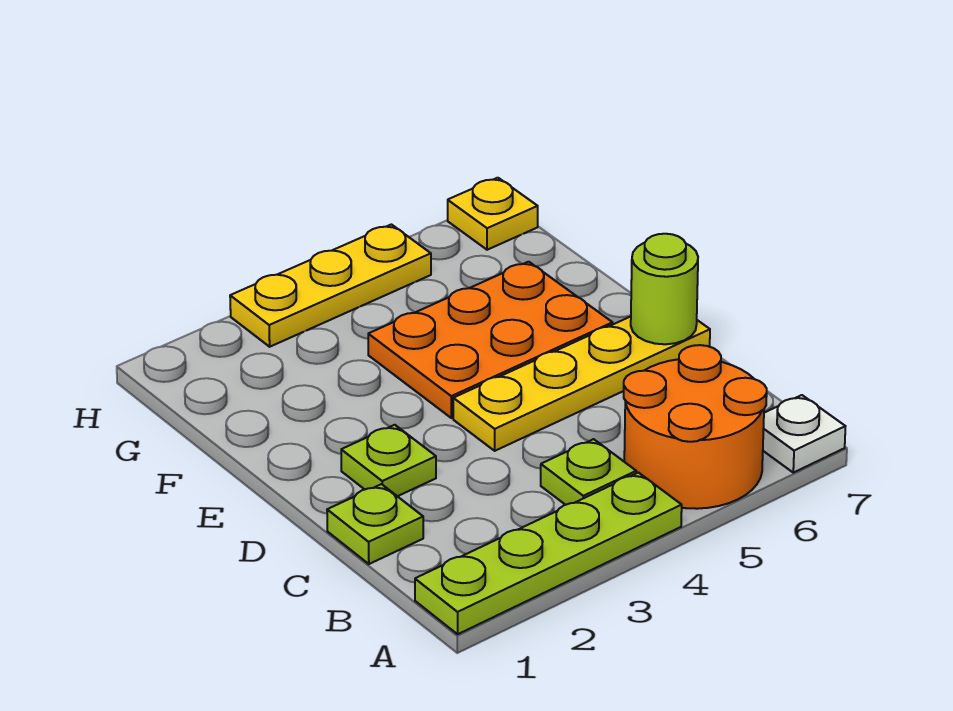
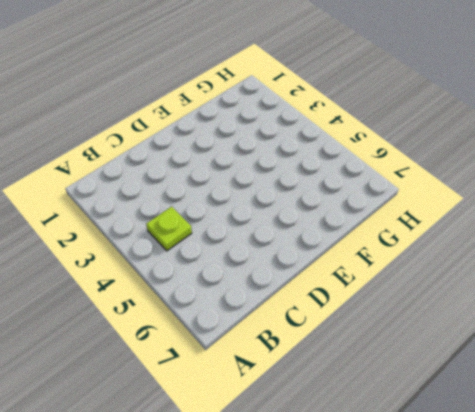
none -> lime 1x4 plate [415,473,682,634]
none -> orange 2x2 round brick [624,345,767,509]

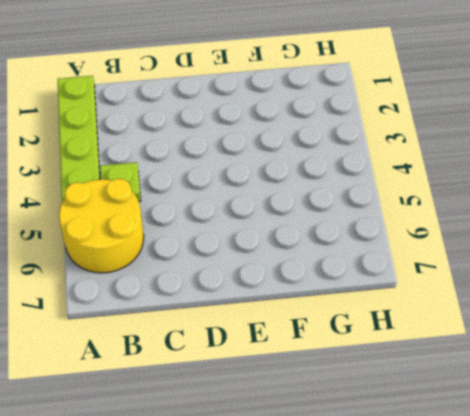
yellow 2x2 round brick [59,179,144,273] -> orange 2x2 round brick [624,345,767,509]
none -> white 1x1 plate [763,395,846,473]
none -> lime 1x1 plate [327,484,423,564]

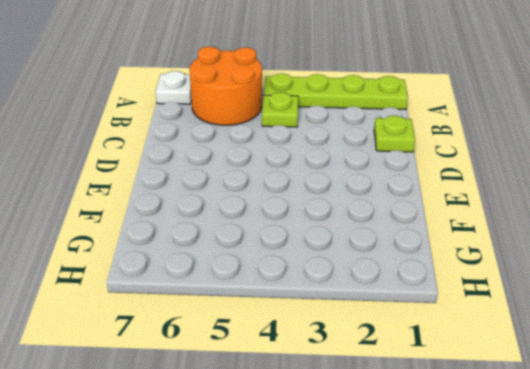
none -> lime 1x1 plate [341,425,436,496]
none -> yellow 1x4 plate [453,317,710,451]

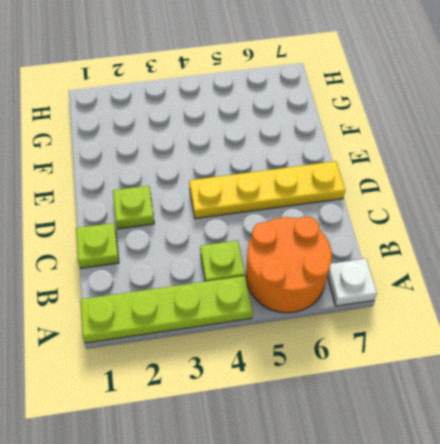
none -> orange 2x3 plate [368,262,613,418]
none -> yellow 1x3 plate [230,224,431,347]

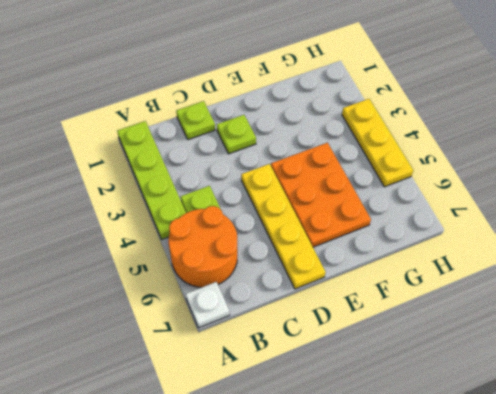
none -> yellow 1x1 plate [448,178,538,250]
none -> lime 1x1 round brick [631,234,698,344]

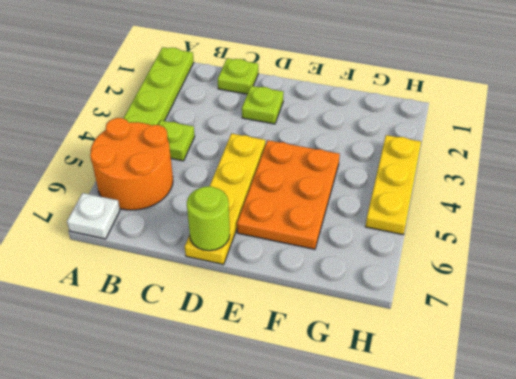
none -> yellow 1x1 plate [448,178,538,250]

